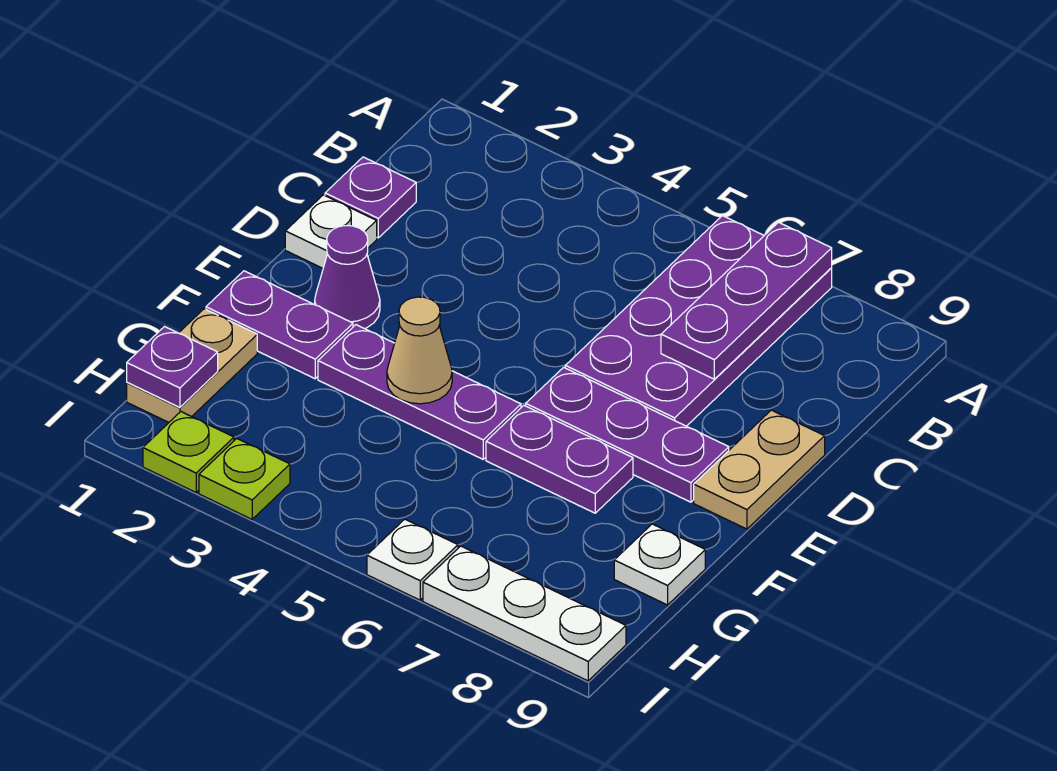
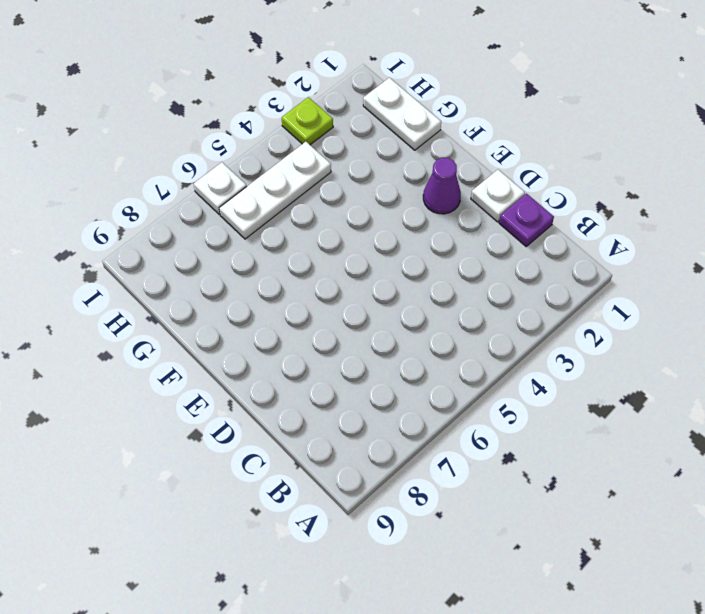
white 1x2 plate [363,78,441,150] -> tan 1x2 plate [127,309,257,422]
white 1x3 plate [219,142,331,239] -> white 1x3 plate moved to [423,546,626,681]
none -> purple 2x4 plate [565,216,832,426]
none -> tan 1x2 plate [694,410,825,529]
none -> purple 1x3 plate [526,367,729,502]

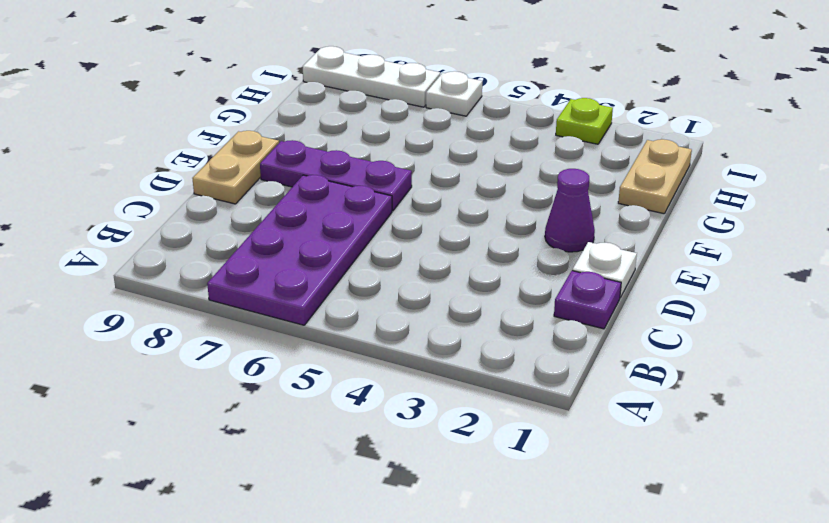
none -> purple 1x2 plate [206,271,353,379]
none -> purple 1x3 plate [318,325,521,459]
none -> purple 1x2 plate [486,406,633,513]

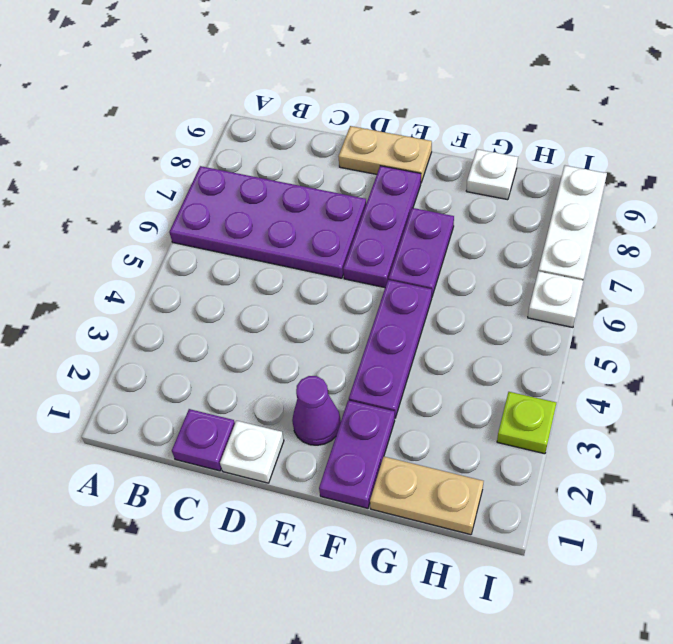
none -> lime 1x1 plate [143,412,234,492]
none -> purple 1x3 plate [661,222,832,379]
none -> tan 1x1 cone [387,297,452,404]

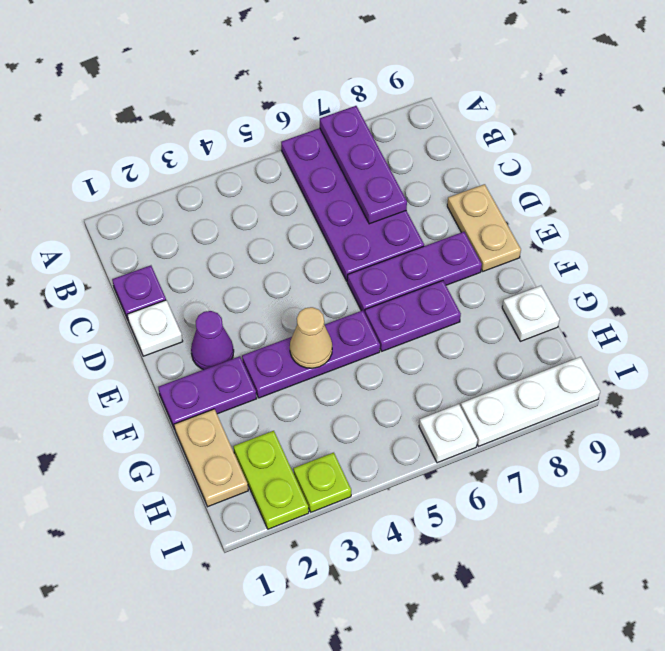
lime 1x2 plate [233,431,309,529] -> lime 1x1 plate [143,412,234,492]
none -> purple 1x1 plate [127,327,218,408]

